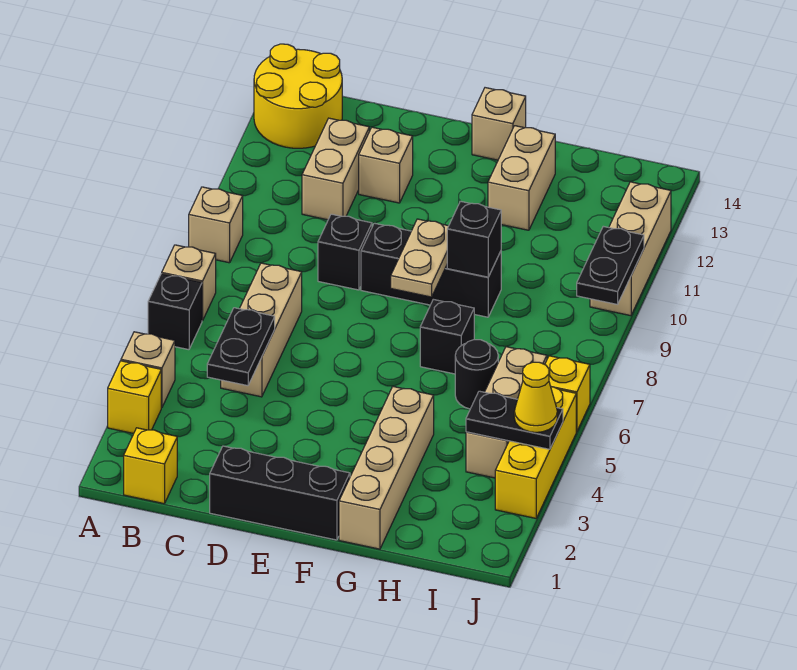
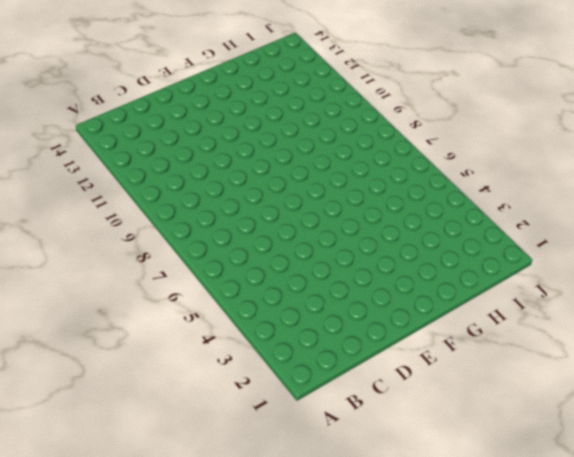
none -> yellow 1x1 brick [108,361,161,434]
none -> tan 1x1 brick [121,332,175,408]
none -> black 1x1 brick [148,274,202,350]

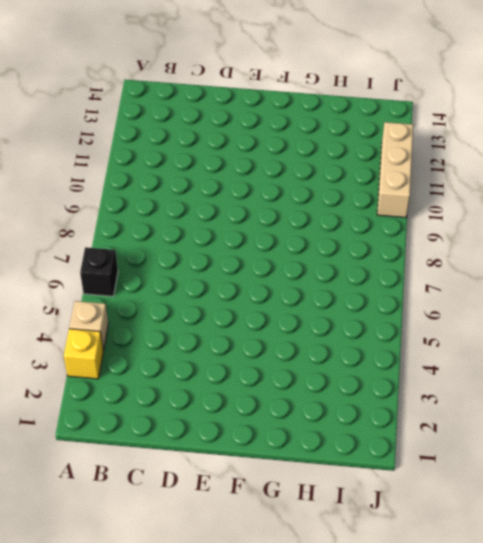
none -> tan 1x1 brick [162,245,216,321]
none -> tan 1x1 brick [189,187,243,263]
none -> yellow 2x2 round brick [254,44,342,148]

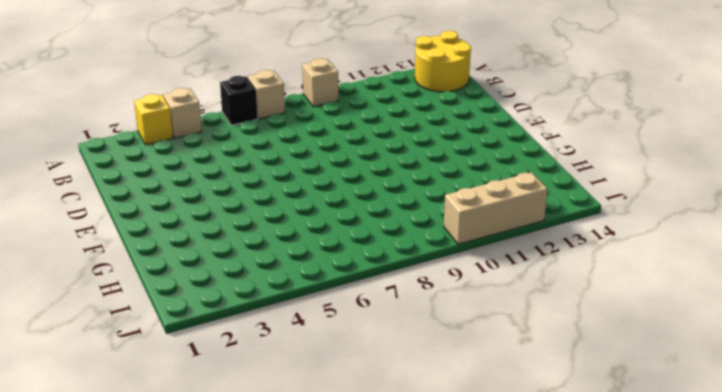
none -> yellow 1x1 brick [124,428,177,504]
none -> tan 1x3 brick [221,263,302,397]
none -> tan 1x2 brick [302,118,369,220]

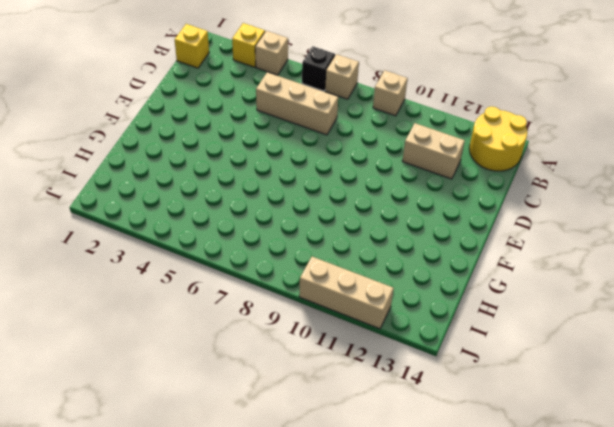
none -> black 1x3 brick [210,446,350,540]
none -> black 1x1 brick [318,214,372,290]
none -> tan 1x1 brick [359,127,413,203]

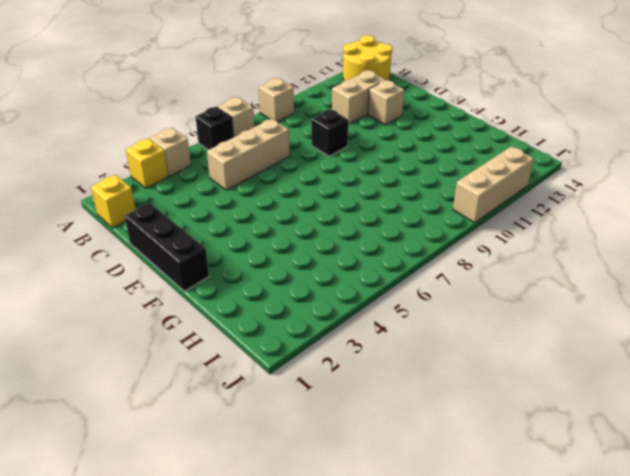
none -> black 1x3 brick [361,223,501,317]
none -> tan 1x1 brick [472,88,526,160]
none -> tan 1x4 brick [339,387,434,549]

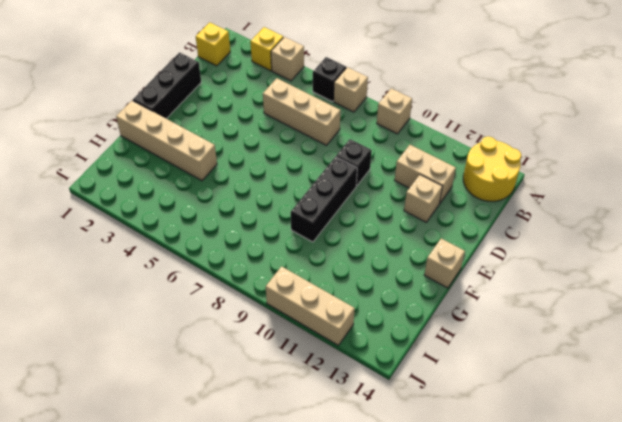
none -> black 1x1 brick [420,299,474,374]
none -> tan 1x2 brick [488,126,555,230]
none -> black 1x1 round brick [455,340,498,409]

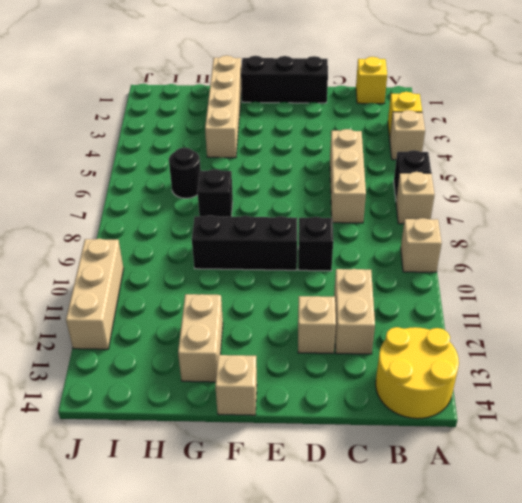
none -> tan 1x3 brick [466,347,547,478]
none -> yellow 1x3 brick [495,387,576,518]
none -> yellow 1x1 brick [545,356,590,432]

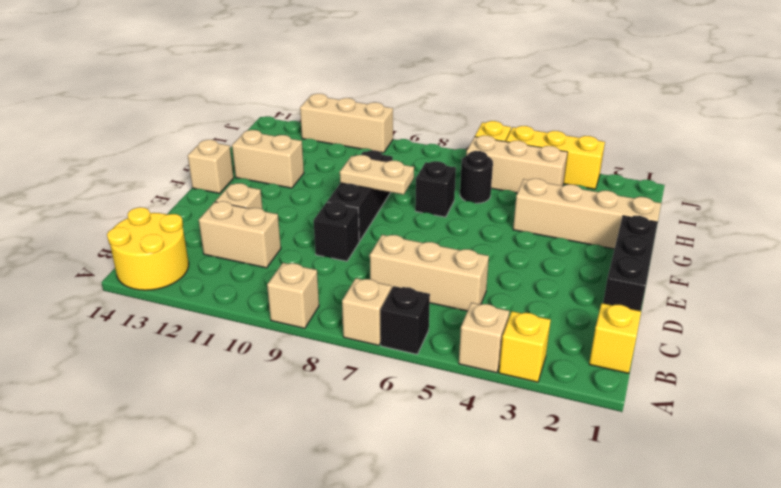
none -> black 1x2 plate [207,308,275,386]
none -> black 1x1 brick [447,201,501,277]
none -> black 1x2 plate [466,391,563,449]

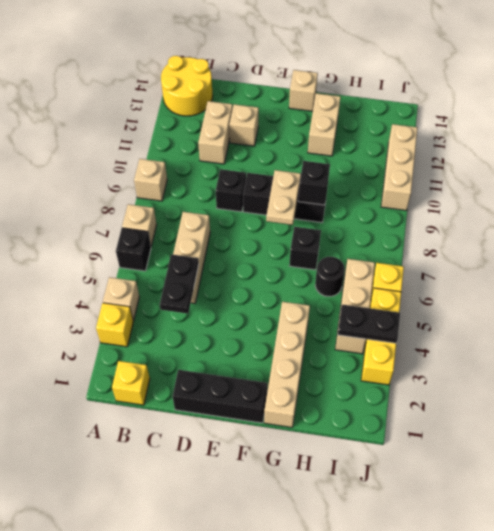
none -> black 1x2 plate [577,226,644,304]
none -> yellow 1x1 cone [514,362,557,432]

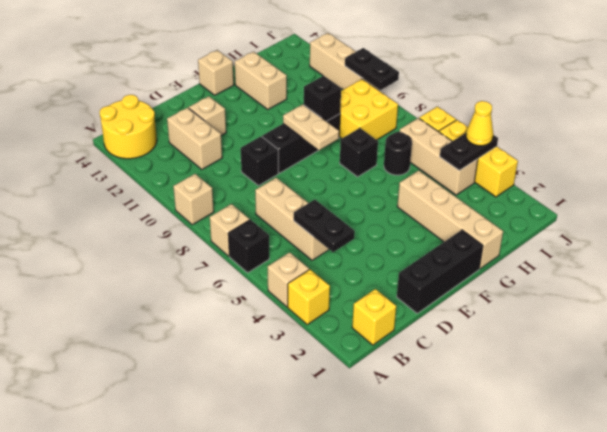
yellow 2x2 brick [339,79,398,140] -> none

